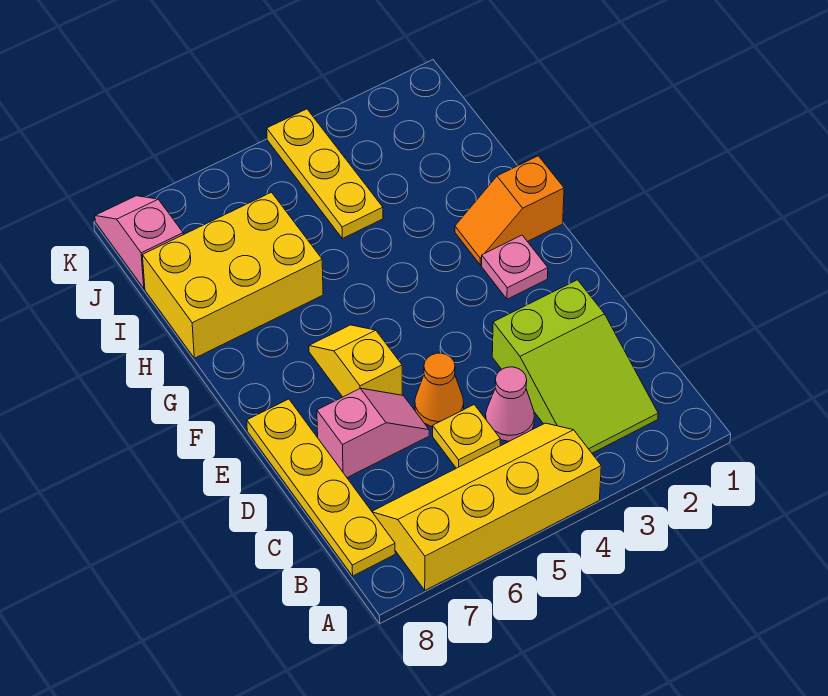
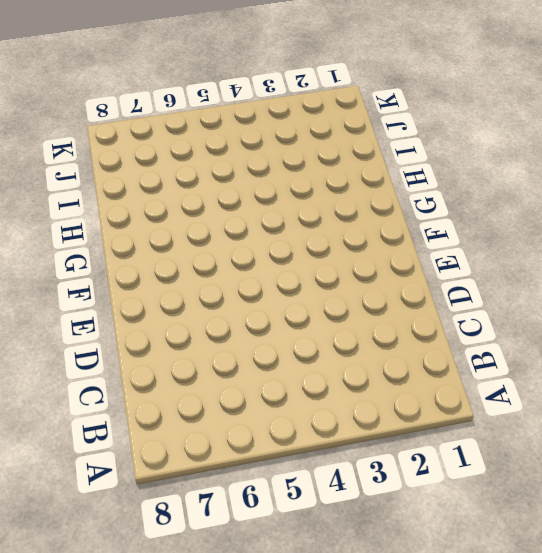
none -> yellow 2x4 slope [372,423,601,590]
none -> lime 2x3 slope [492,280,658,453]
none -> yellow 1x4 plate [247,399,395,576]

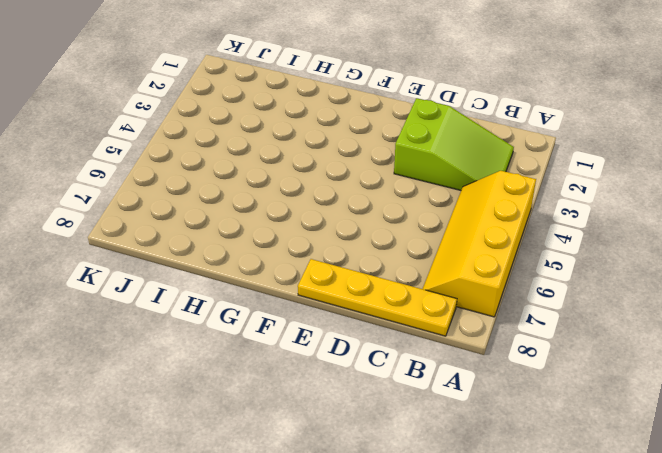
none -> pink 1x1 cone [486,367,534,441]
none -> yellow 1x1 plate [433,405,500,468]
none -> orange 1x1 cone [415,353,464,427]

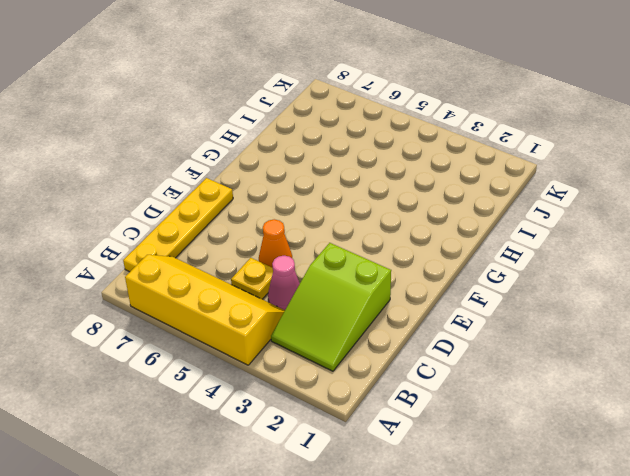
none -> pink 1x2 slope [317,388,429,478]
none -> yellow 1x2 slope [309,325,402,397]
none -> pink 1x1 plate [481,235,548,299]

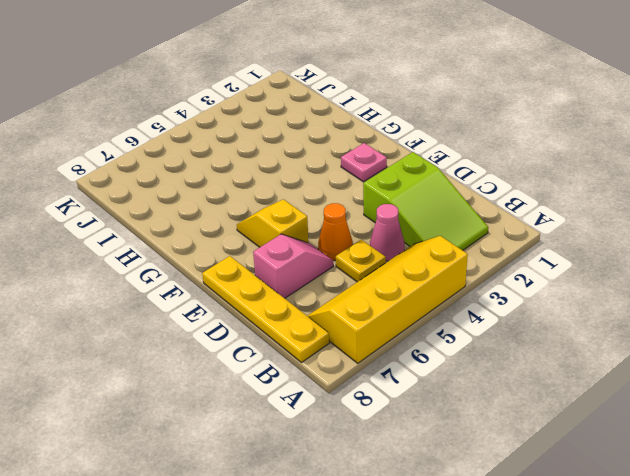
none -> orange 1x2 slope [455,156,564,265]
none -> yellow 2x3 brick [142,192,323,358]
none -> yellow 1x3 plate [267,109,383,239]

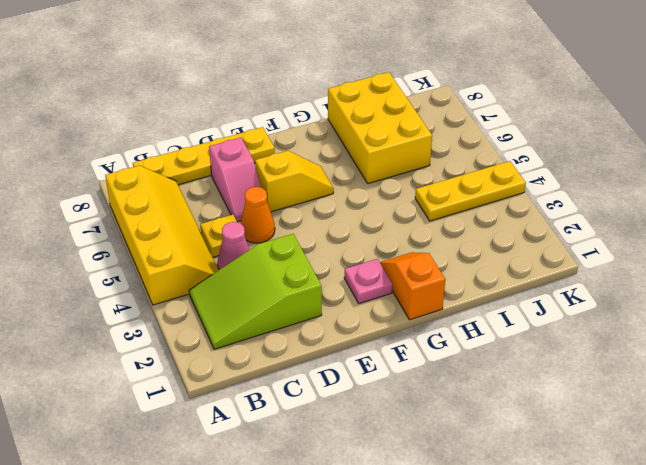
none -> pink 1x2 slope [95,196,183,289]

